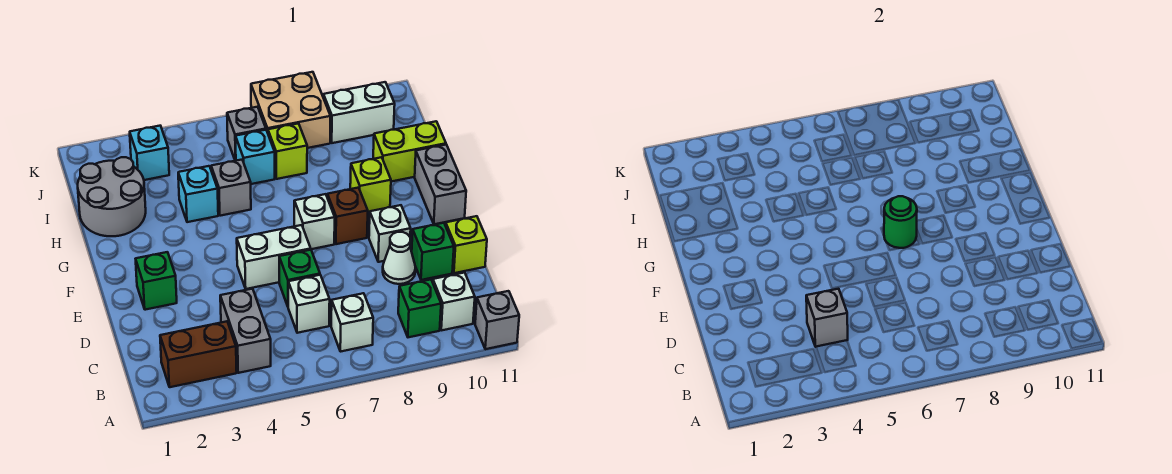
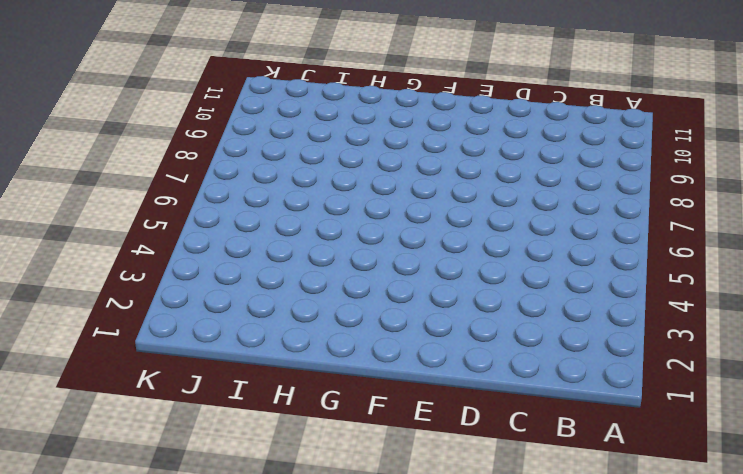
none -> grey 1x1 brick [475,291,519,349]
none -> brown 1x2 brick [160,321,237,387]
none -> grey 1x2 brick [220,289,271,373]
none -> white 1x1 brick [331,293,373,352]

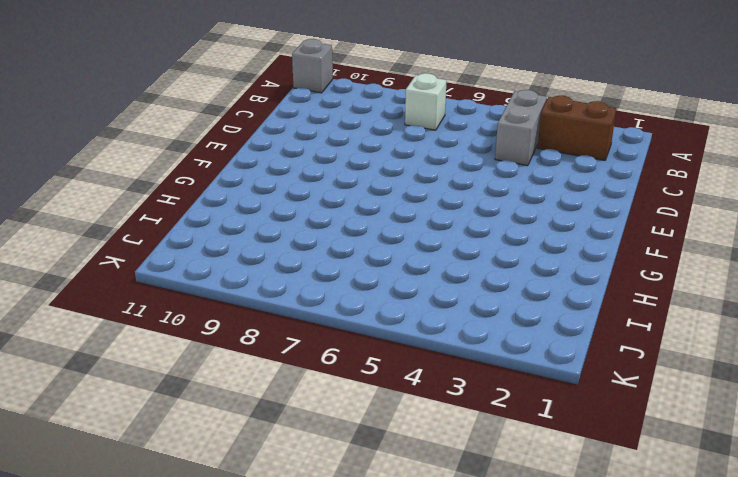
none -> green 1x1 brick [398,279,441,337]
none -> white 1x1 brick [433,272,475,330]
none -> white 1x1 brick [288,275,330,333]
none -> green 1x1 brick [279,250,320,306]

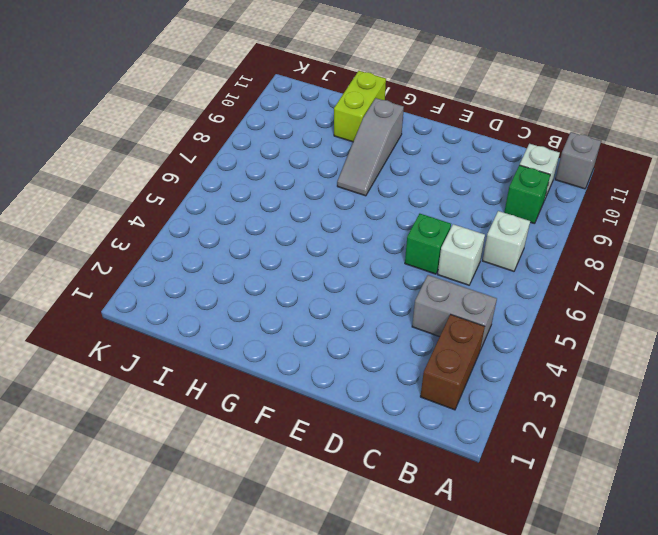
grey 1x3 slope [337,98,404,196] -> lime 1x1 brick [350,157,391,212]
none -> white 1x1 cone [383,232,416,284]
none -> green 1x1 brick [412,223,454,280]
none -> lime 1x1 brick [446,216,487,273]
none -> green 1x1 brick [136,252,177,310]

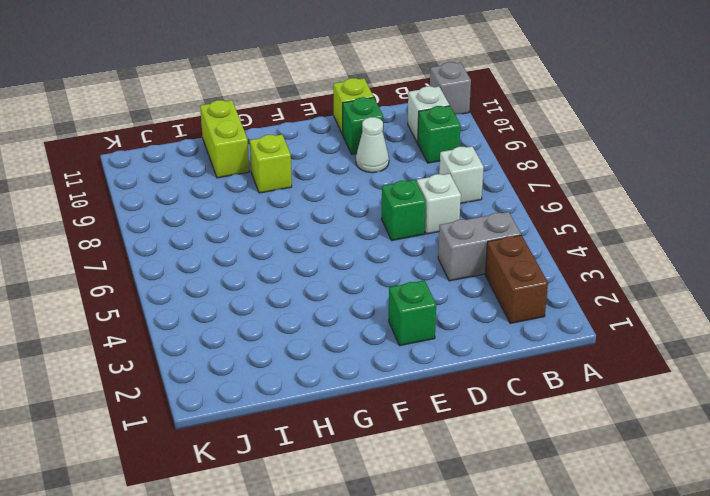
none -> white 1x2 brick [237,225,311,289]
none -> white 1x1 brick [369,205,411,262]
none -> white 1x1 brick [294,194,335,249]
none -> brown 1x1 brick [327,188,368,244]

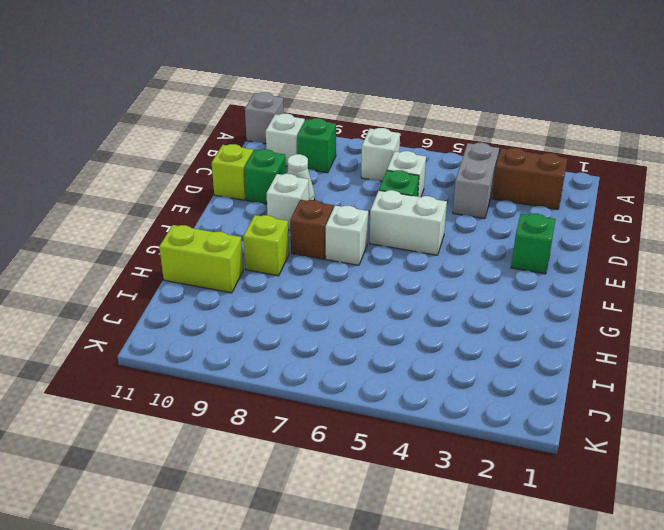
none -> grey 1x2 brick [415,145,466,224]
none -> grey 2x2 round brick [78,157,146,236]
none -> cyan 1x1 brick [178,166,218,222]
none -> grey 1x1 brick [211,160,251,216]

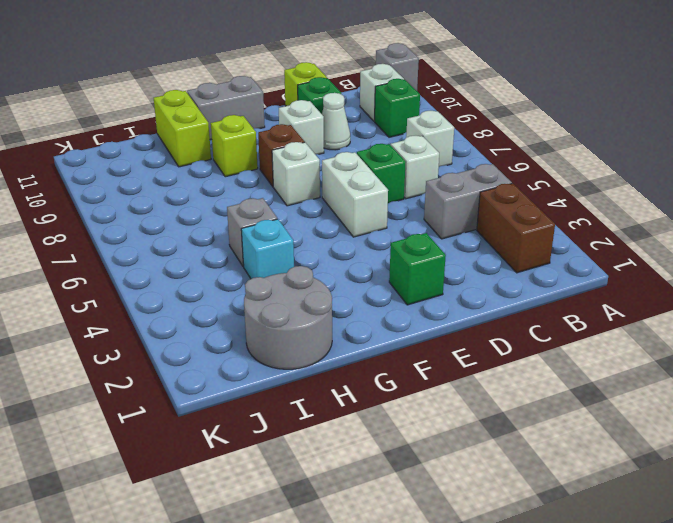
none -> cyan 1x1 brick [235,130,275,184]
none -> lime 1x1 brick [268,123,307,179]
none -> cyan 1x1 brick [130,126,169,180]
none -> grey 1x1 brick [227,107,266,161]

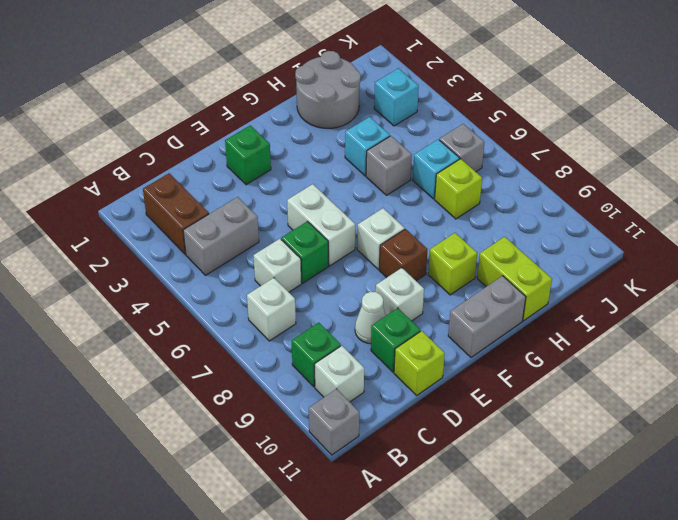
none -> tan 2x2 brick [251,72,331,148]
none -> white 1x2 brick [323,82,395,143]
none -> grey 1x1 brick [806,289,848,347]
none -> green 1x1 round brick [884,196,917,248]

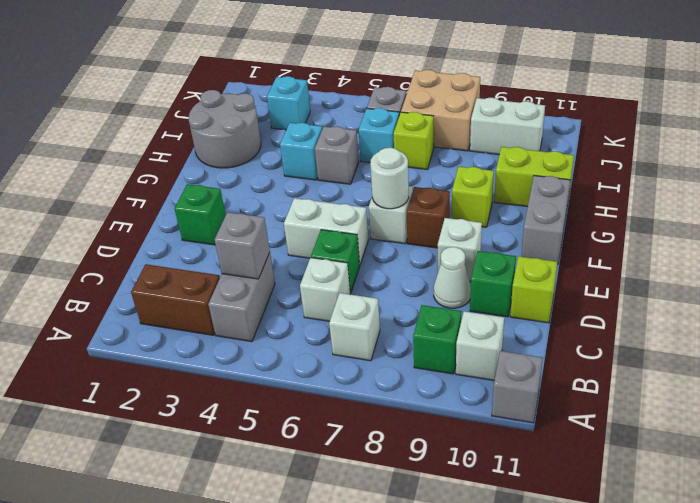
white 1x1 round brick [370,148,409,209] -> green 1x1 round brick [884,196,917,248]

